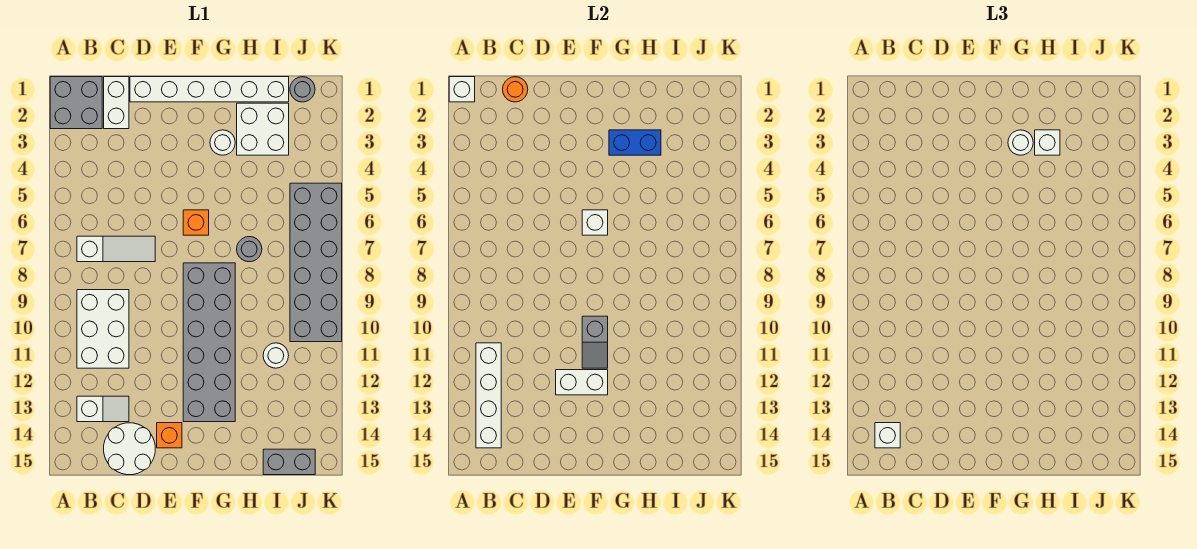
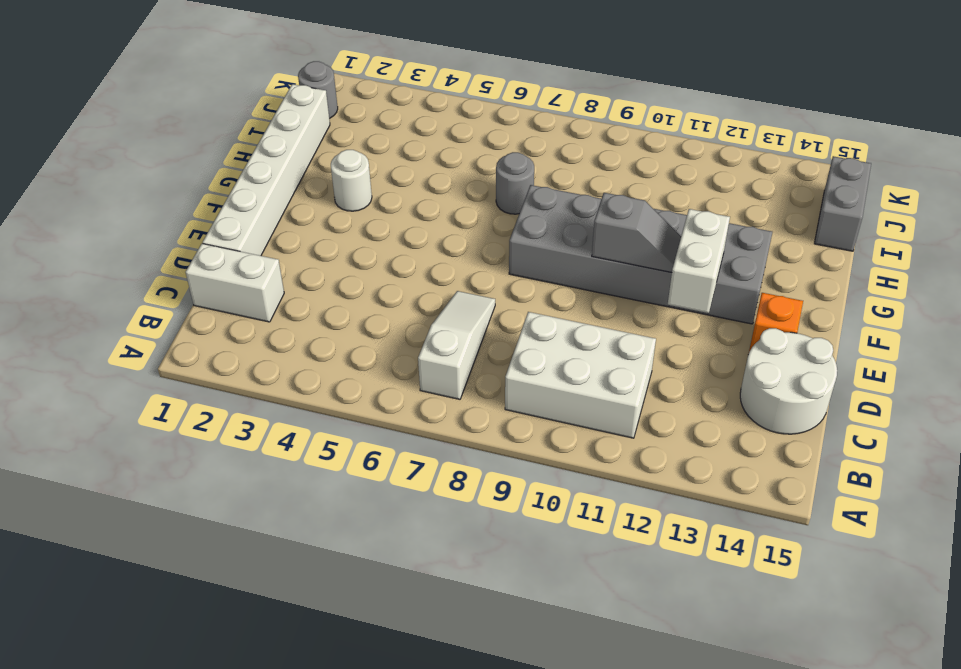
none -> grey 2x2 brick [50,77,102,129]
none -> white 1x2 slope [77,396,129,422]
none -> orange 1x1 brick [183,210,209,235]

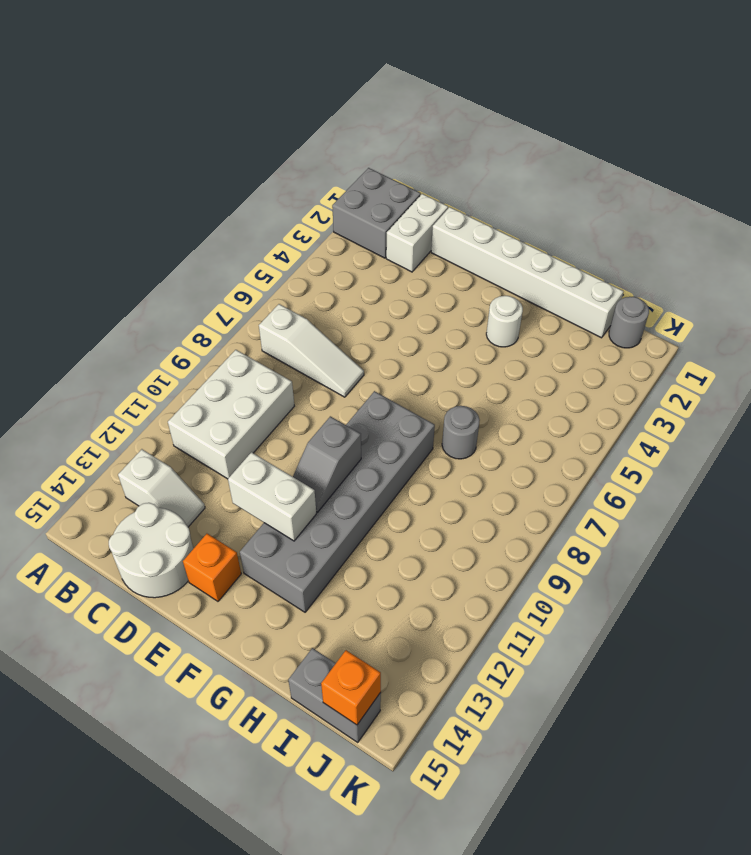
orange 1x1 brick [321,650,381,725] -> orange 1x1 brick moved to [183,210,209,235]
none -> white 2x2 brick [237,103,289,155]
none -> white 1x1 round brick [263,343,289,368]
none -> grey 2x6 brick [290,183,342,342]

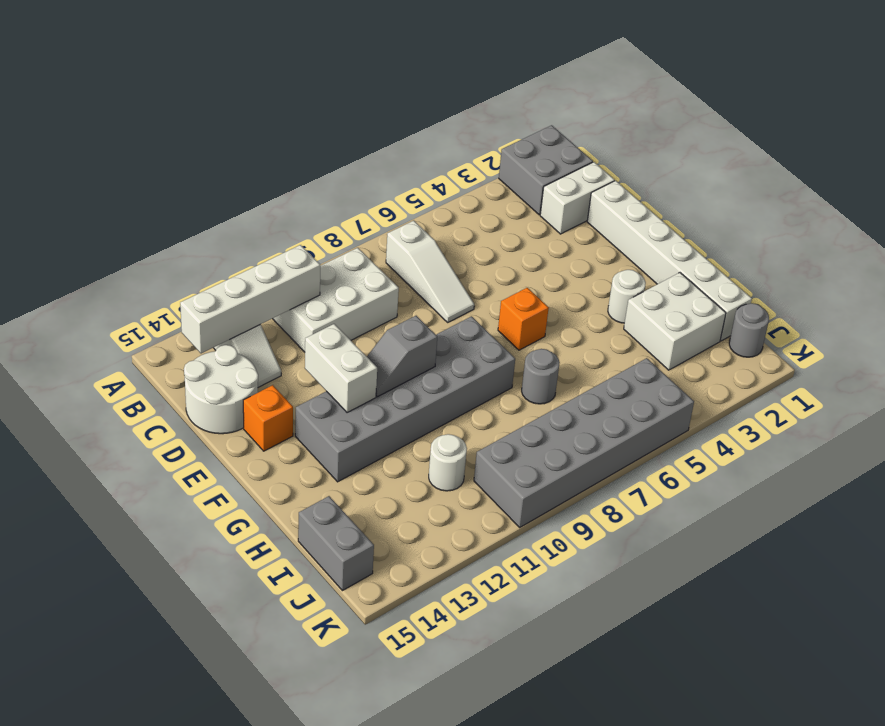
none -> white 1x1 brick [449,77,475,102]
none -> orange 1x1 round brick [503,77,528,102]
none -> white 1x1 brick [582,210,608,235]

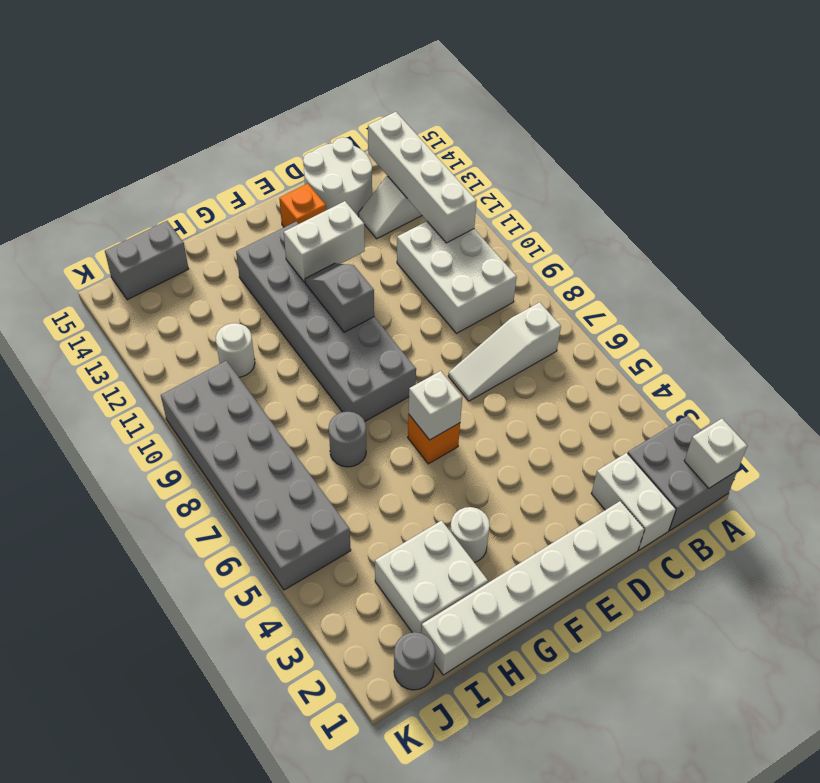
none -> orange 1x1 round brick [503,77,528,102]
none -> blue 1x2 brick [609,130,661,155]
none -> white 1x1 brick [875,423,900,448]

